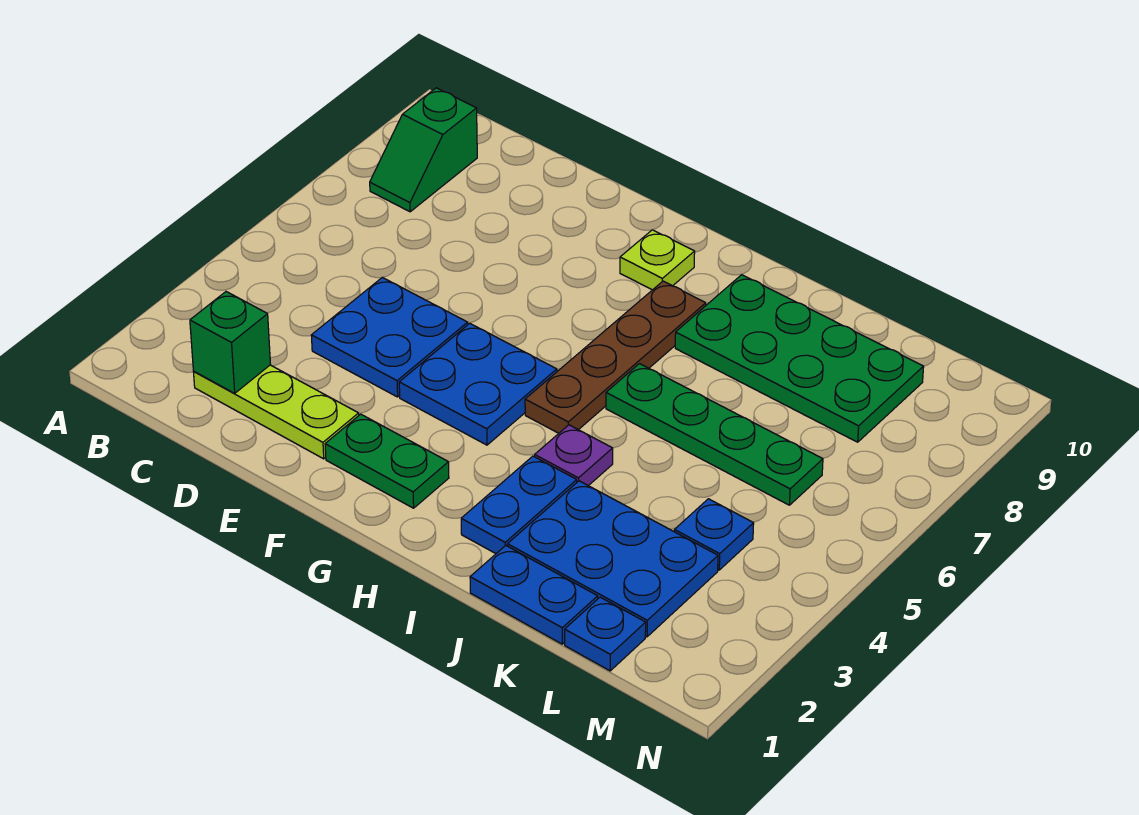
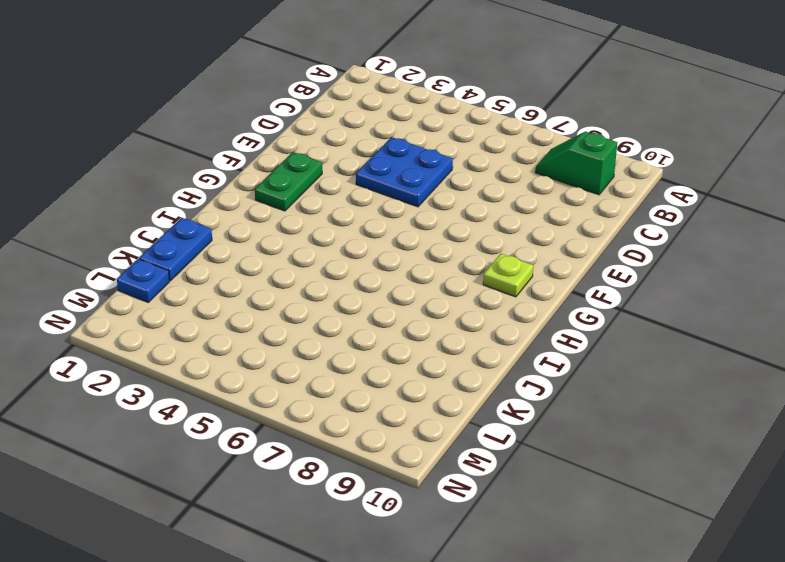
none -> lime 1x3 plate [194,365,359,459]
none -> blue 2x2 plate [399,323,557,445]
none -> brown 1x4 plate [525,281,706,433]

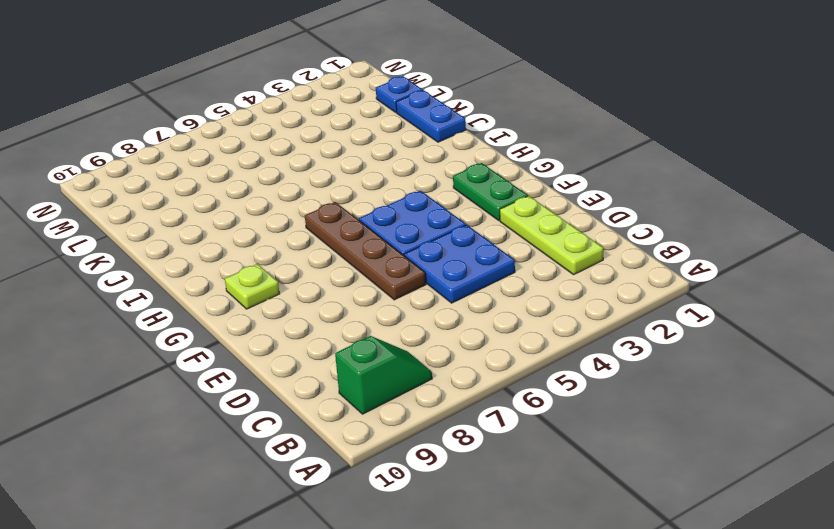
brown 1x4 plate [305,202,426,300] -> brown 1x4 plate turned to [525,281,706,433]
none -> blue 1x2 plate [461,456,577,554]
none -> purple 1x1 plate [535,425,613,486]
none -> green 1x4 plate [606,364,823,505]

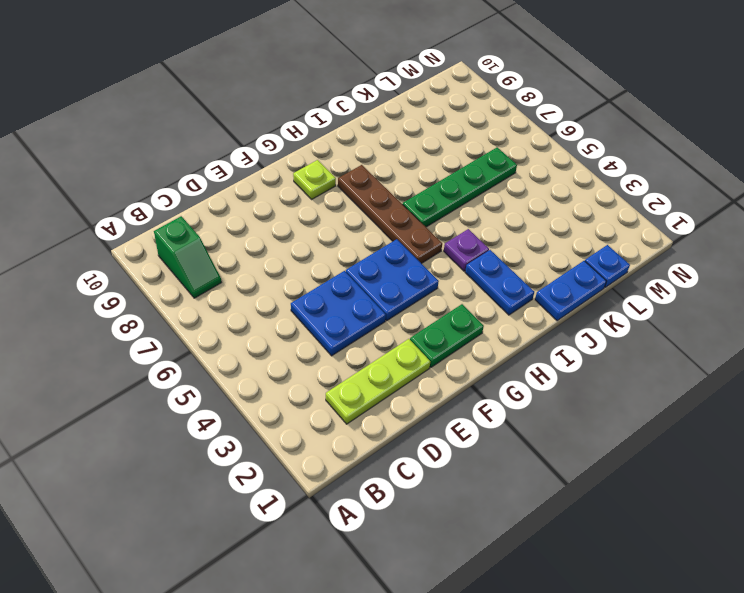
none -> green 2x4 plate [675,275,924,442]
none -> blue 2x3 plate [508,481,718,637]
none -> blue 1x1 plate [674,499,754,570]

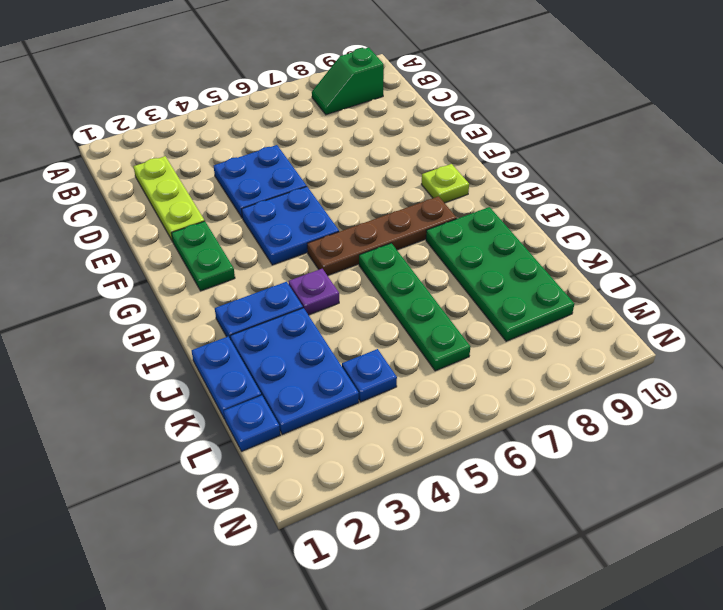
none -> green 1x1 brick [190,292,270,393]

